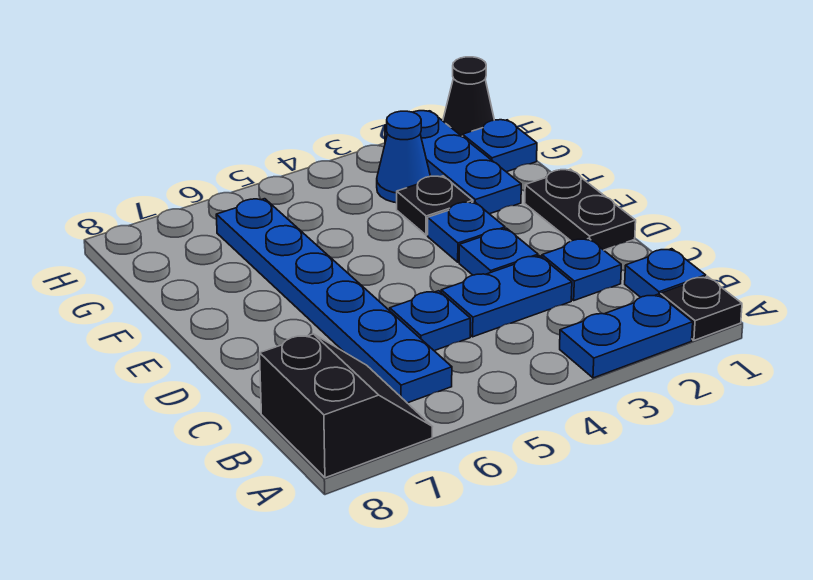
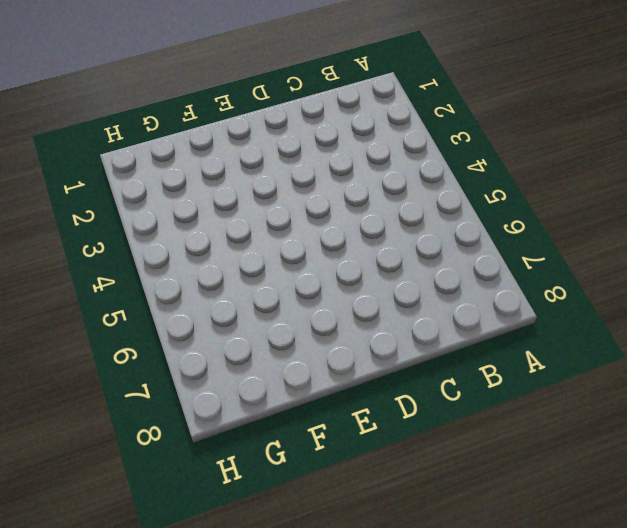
none -> black 1x1 plate [661,276,742,340]
none -> blue 1x2 plate [560,294,693,378]
none -> black 2x2 slope [260,334,432,478]

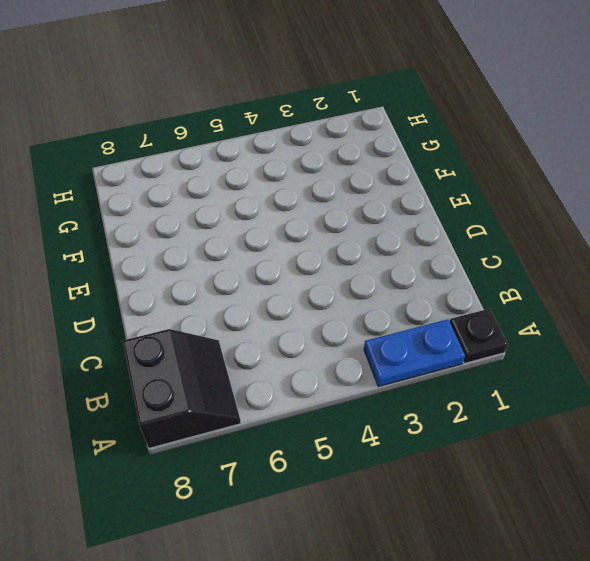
none -> blue 1x1 plate [625,249,706,297]
none -> blue 1x6 plate [216,199,452,403]
none -> blue 1x1 plate [542,238,621,300]

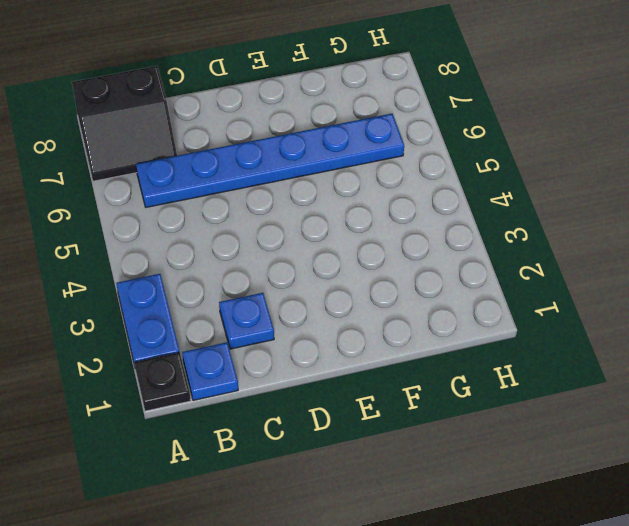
none -> blue 1x2 plate [441,256,572,337]
none -> blue 1x1 plate [390,291,470,351]
none -> black 1x2 plate [525,169,636,250]

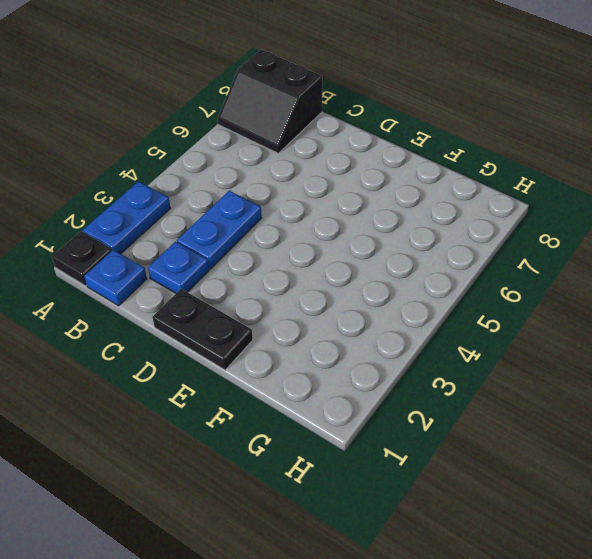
none -> blue 1x6 plate [216,199,452,403]
none -> blue 1x1 plate [390,291,470,351]
none -> blue 1x1 plate [459,228,538,275]

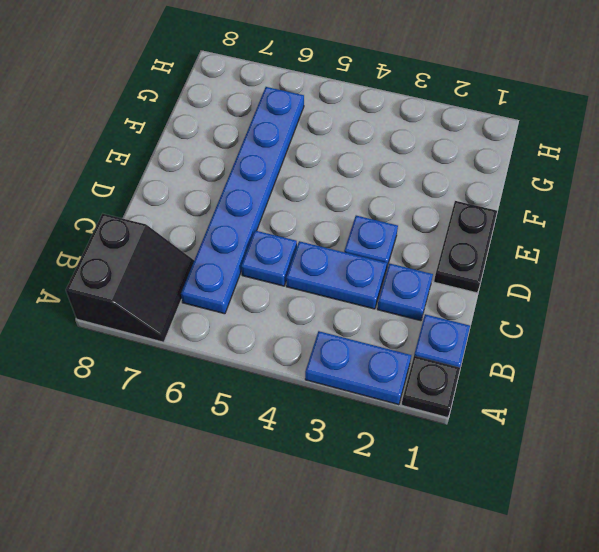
none -> blue 1x1 plate [428,202,505,262]
none -> blue 1x3 plate [385,111,521,214]
none -> black 1x1 plate [397,176,473,235]

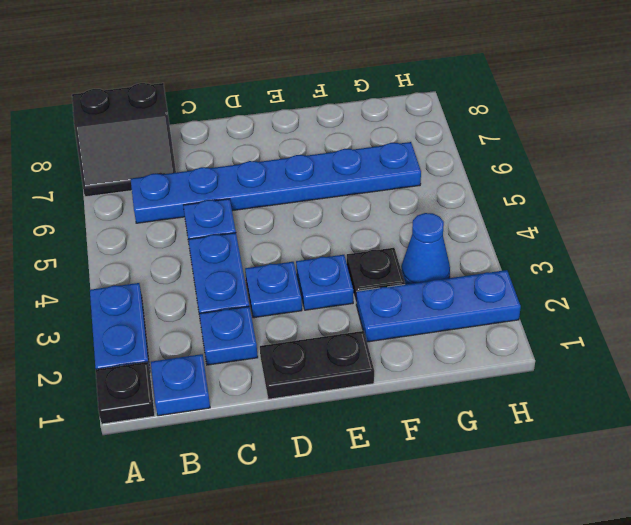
none -> blue 1x1 plate [462,120,537,172]
none -> black 1x1 cone [443,57,494,136]

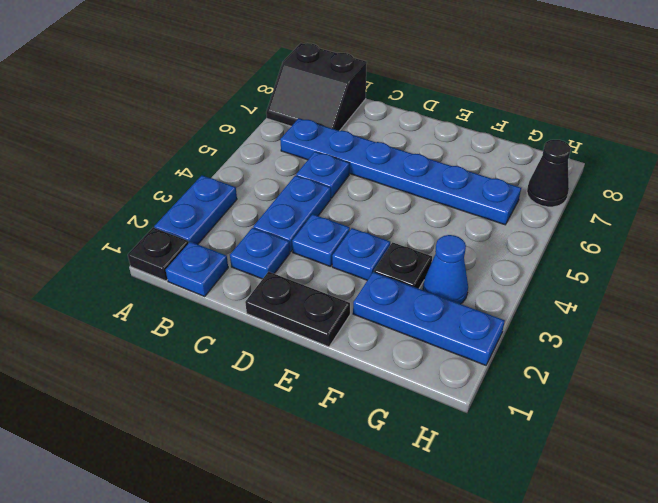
black 1x1 cone [527,140,571,207] -> black 1x1 cone moved to [443,57,494,136]
none -> blue 1x1 plate [462,120,537,172]

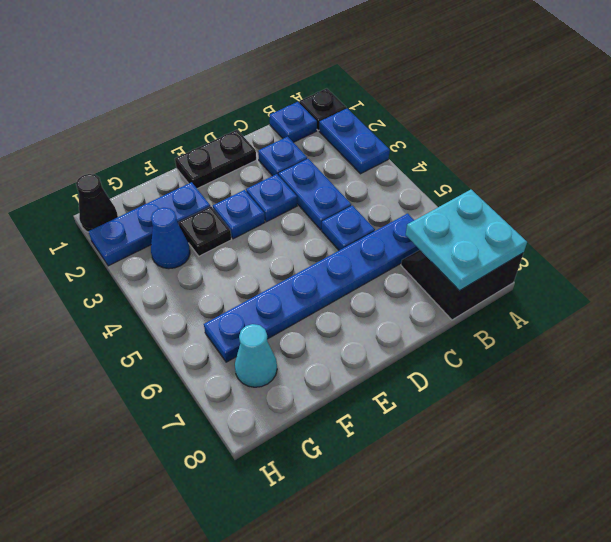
cyan 2x2 plate [406,190,527,291] -> none
cyan 1x1 cone [235,324,277,387] -> none
none -> blue 1x1 plate [462,120,537,172]

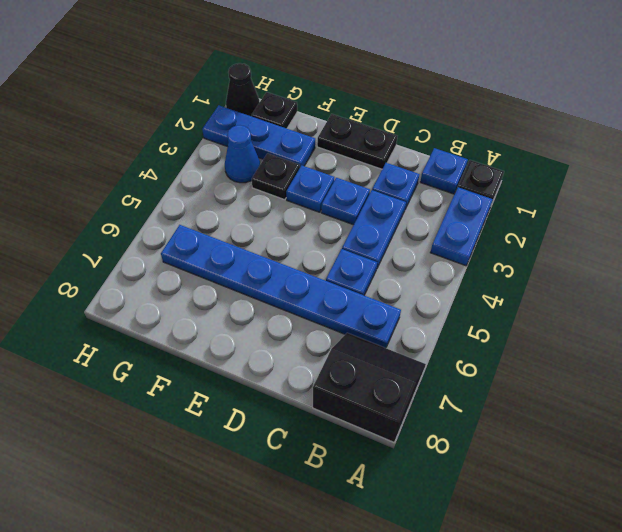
black 1x1 plate [251,92,297,129] -> blue 1x1 plate [462,120,537,172]

